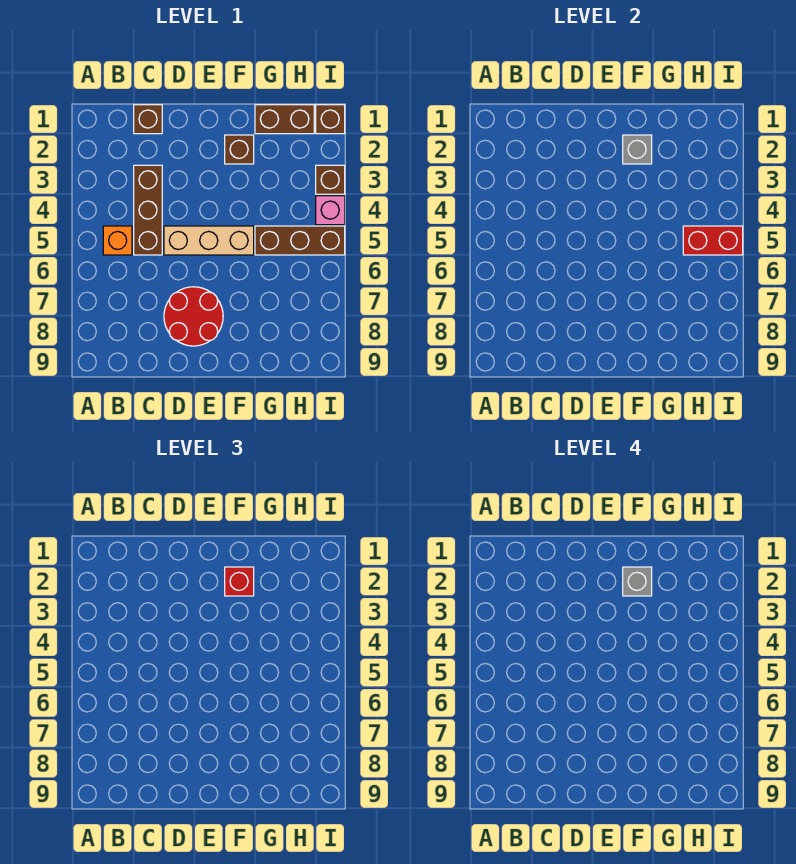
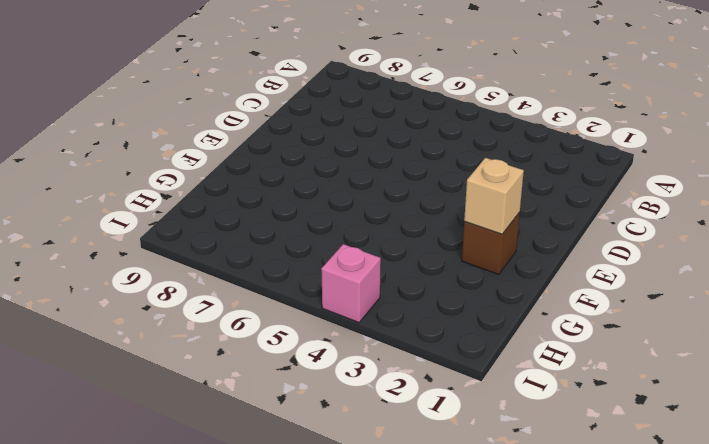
tan 1x1 brick [464,158,524,234] -> grey 1x1 brick [623,135,652,164]
none -> orange 1x1 brick [103,226,132,255]
none -> brown 1x1 brick [134,105,162,134]
none -> brown 1x3 brick [134,165,162,255]

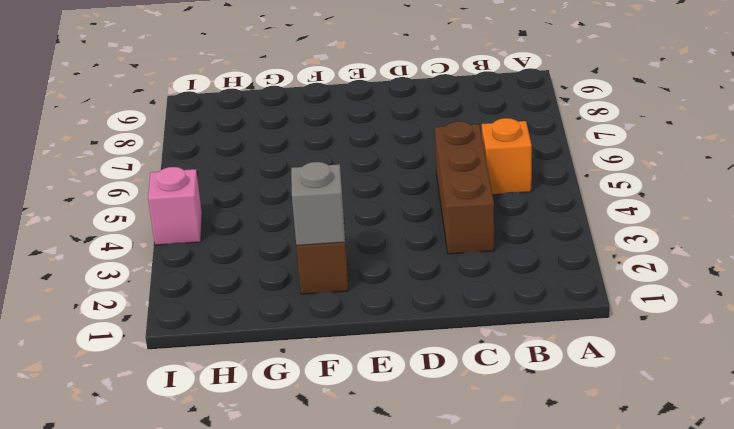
none -> brown 1x1 brick [134,105,162,134]
none -> tan 1x3 brick [164,226,254,255]
none -> red 2x2 round brick [164,287,223,346]

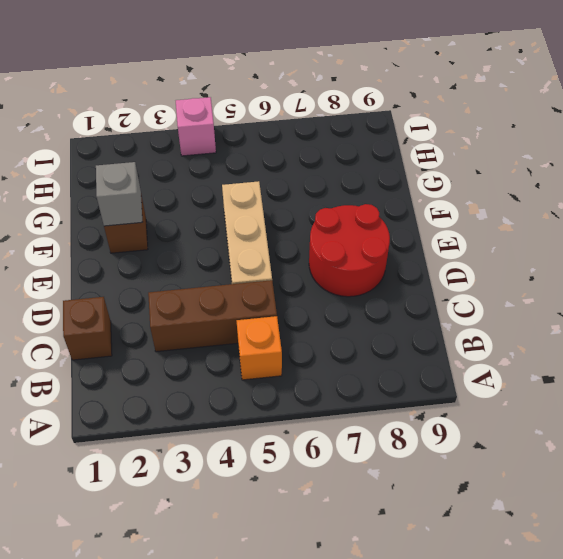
none -> brown 1x2 brick [255,105,314,134]
none -> brown 1x3 brick [255,226,345,255]
none -> brown 1x1 brick [316,105,345,134]

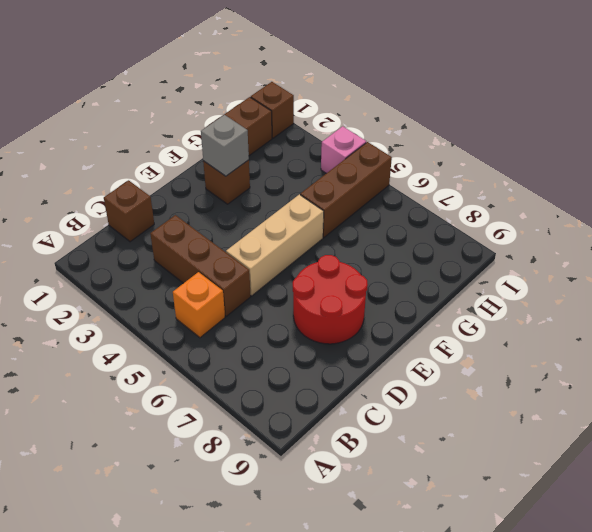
none -> brown 1x1 brick [316,165,345,194]
none -> red 1x2 brick [683,226,743,255]
none -> red 1x1 brick [225,567,254,596]

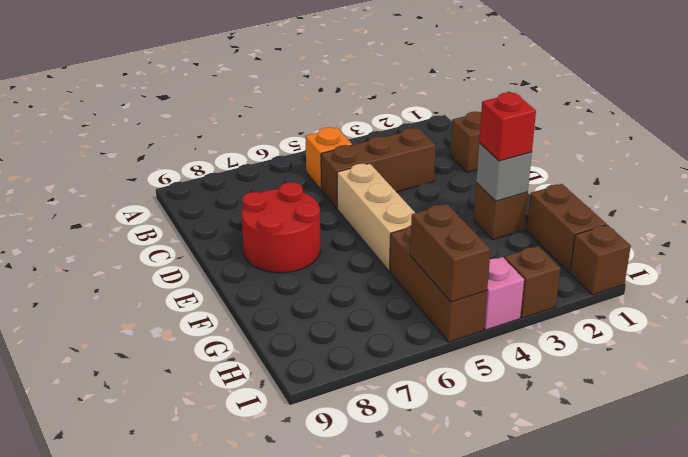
brown 1x2 brick [410,204,491,302] -> red 1x2 brick [683,226,743,255]
none -> grey 1x1 brick [623,567,652,596]

